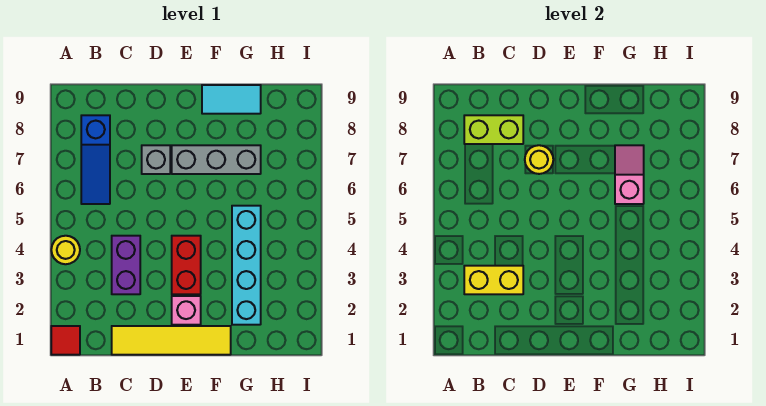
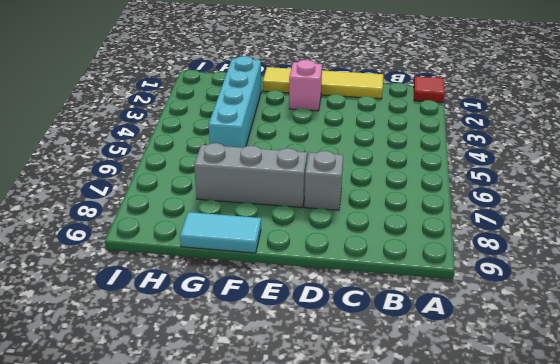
none -> yellow 1x1 round brick [51,236,80,264]
none -> blue 1x3 slope [81,115,110,204]
none -> purple 1x2 brick [112,236,140,294]

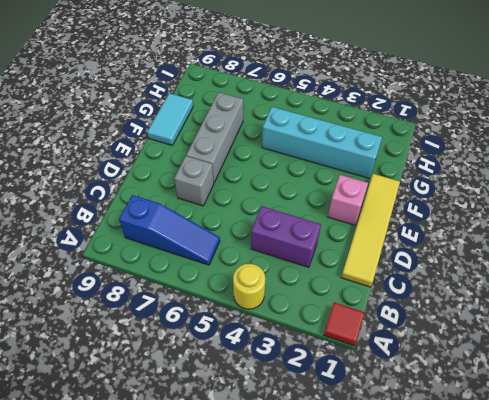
none -> red 1x2 brick [172,236,201,294]
none -> yellow 1x2 brick [464,266,523,294]
none -> lime 1x2 brick [464,115,523,144]

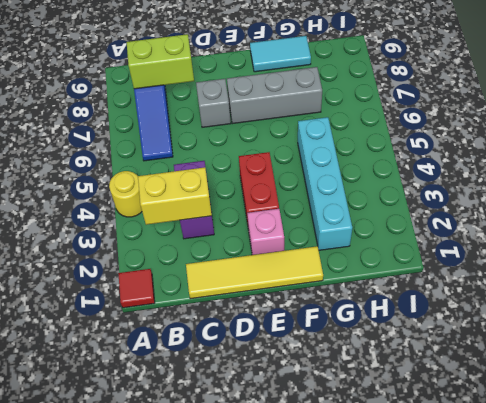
none -> yellow 1x1 round brick [525,145,553,174]
none -> pink 1x2 slope [615,145,644,204]

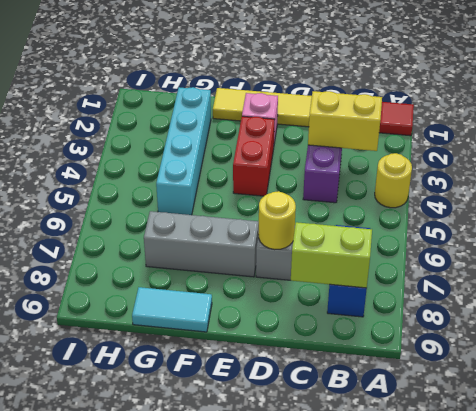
none -> pink 1x2 slope [615,145,644,204]

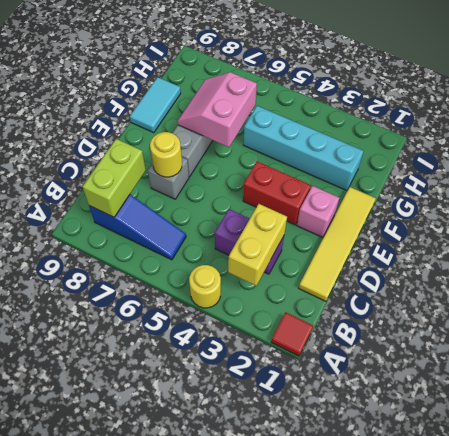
pink 2x2 slope [177,72,257,147] -> pink 1x2 slope [615,145,644,204]

